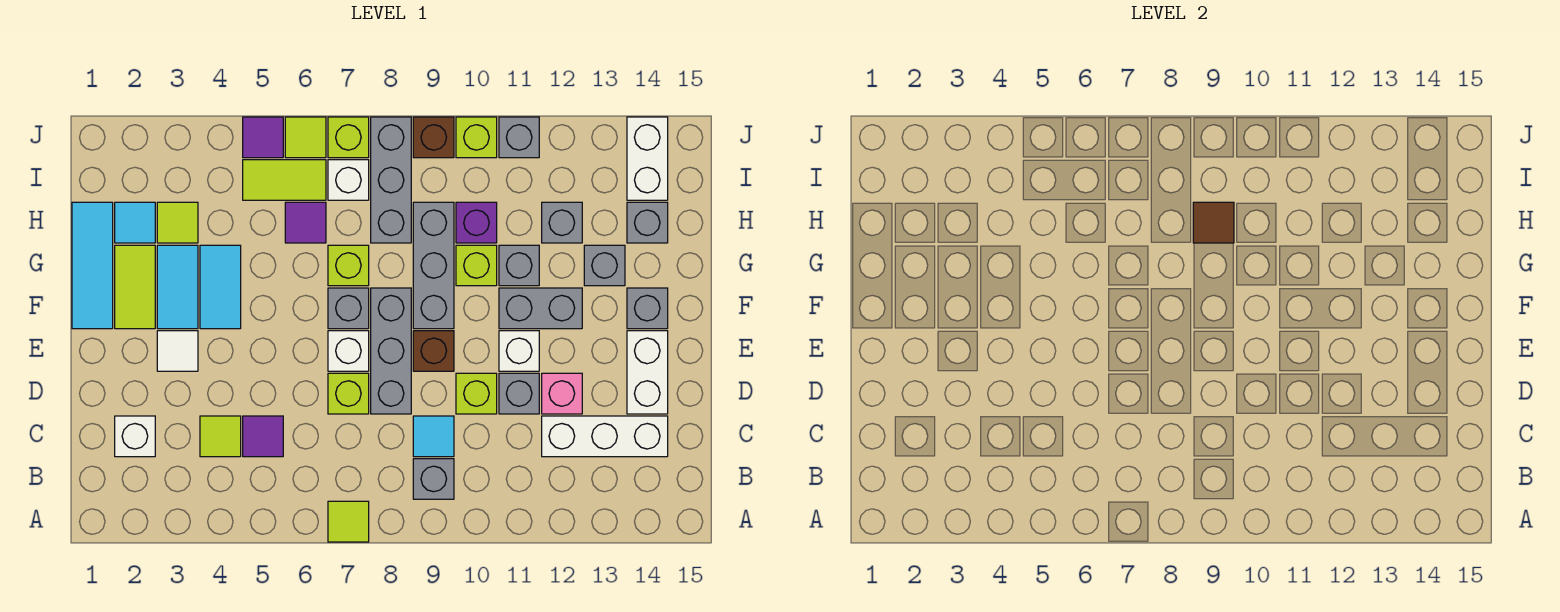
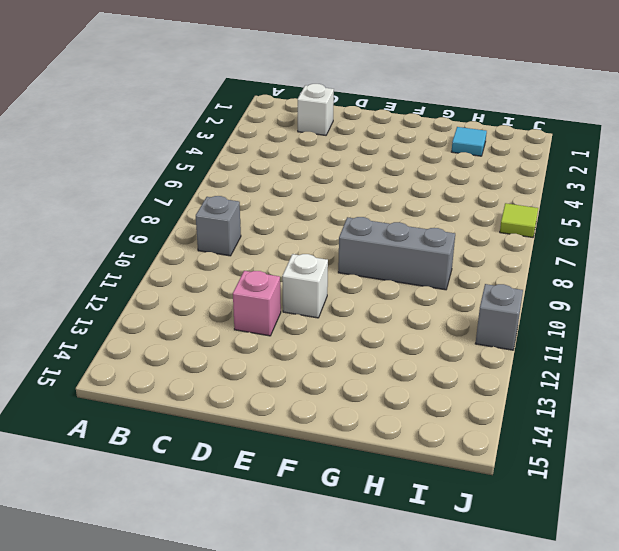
none -> lime 1x1 tile [328,501,369,542]
none -> lime 1x1 tile [200,416,241,457]
none -> purple 1x1 tile [243,416,283,457]
none -> cyan 1x1 tile [413,416,454,457]

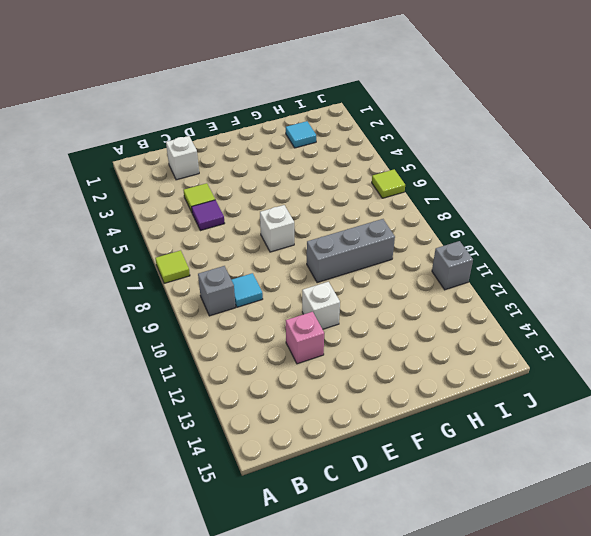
none -> white 1x3 brick [542,416,668,457]
none -> lime 1x1 brick [328,373,369,414]
none -> grey 1x3 brick [371,288,411,414]
none -> lime 1x1 brick [456,373,497,414]

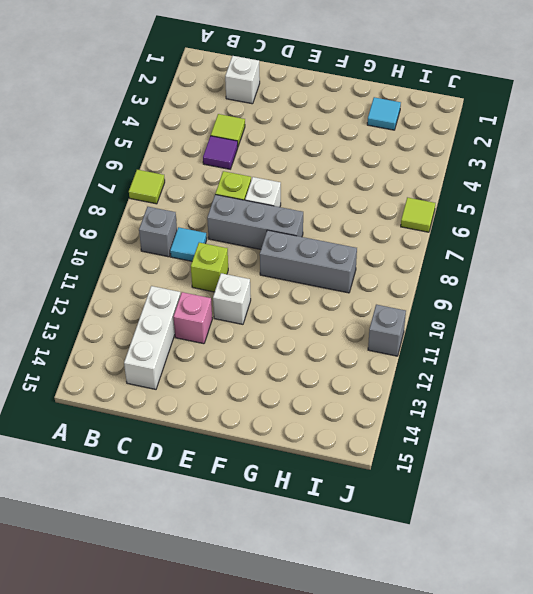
none -> grey 1x1 brick [499,373,539,414]
none -> white 1x2 brick [627,331,668,414]
none -> white 1x1 tile [157,331,198,371]
none -> brown 1x1 brick [413,331,454,371]

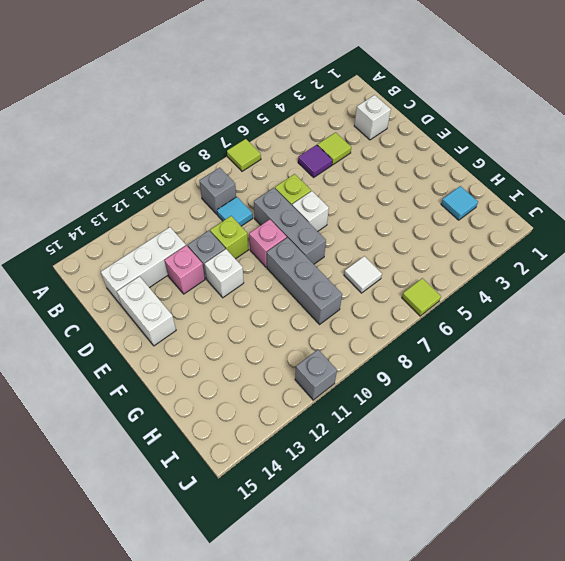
pink 1x1 brick [249,219,287,267] -> brown 1x1 brick [413,331,454,371]
white 1x1 tile [344,256,382,293] -> white 1x1 tile moved to [157,331,198,371]
none -> cyan 1x3 tile [72,202,113,329]
none -> lime 1x2 tile [115,245,155,329]
none -> cyan 1x2 tile [157,245,198,329]
none -> cyan 1x2 tile [200,245,241,329]

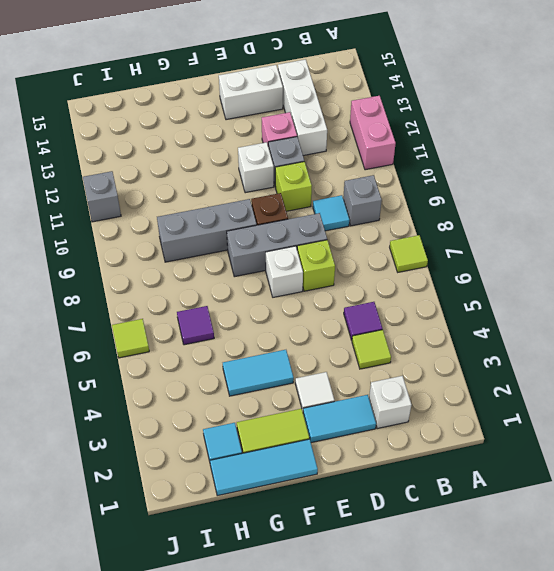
pink 1x2 brick [350,96,396,170] -> none
cyan 1x2 tile [303,395,376,443] -> cyan 1x2 tile moved to [157,245,198,329]
none -> grey 1x1 brick [328,288,369,329]
none -> grey 1x2 brick [499,288,582,329]
none -> grey 1x1 brick [627,288,668,329]
none -> lime 1x1 brick [328,245,369,286]

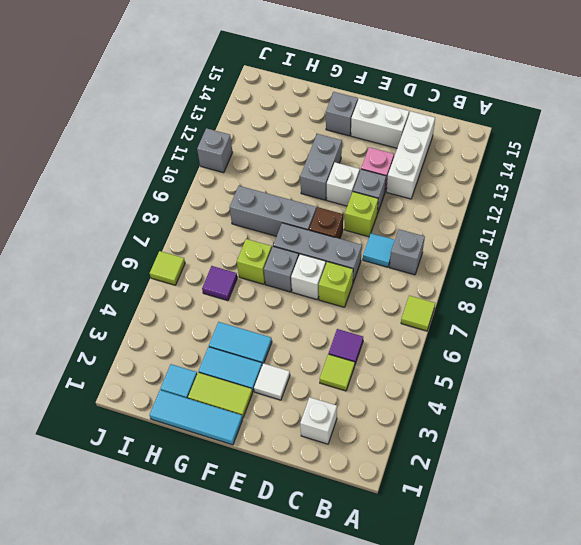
none -> lime 1x1 brick [456,245,497,286]
none -> grey 1x1 brick [499,245,539,286]
none -> grey 1x1 brick [584,245,625,286]
none -> lime 1x1 tile [157,202,198,243]

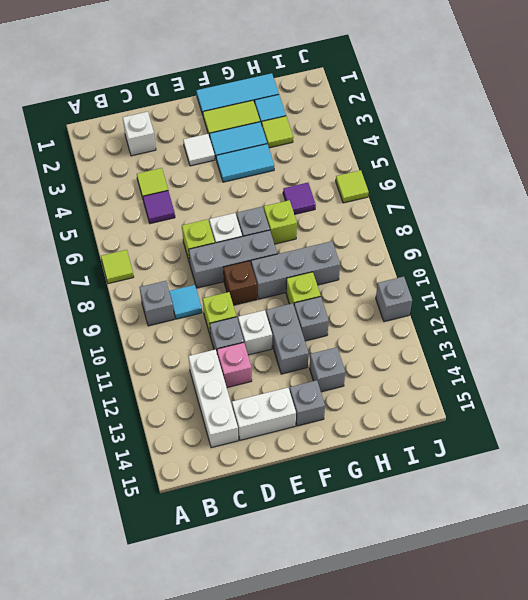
none -> grey 1x3 brick [371,117,411,243]
none -> purple 1x1 brick [456,202,497,243]
none -> grey 1x1 brick [542,202,582,243]
none -> grey 1x1 brick [627,202,668,243]

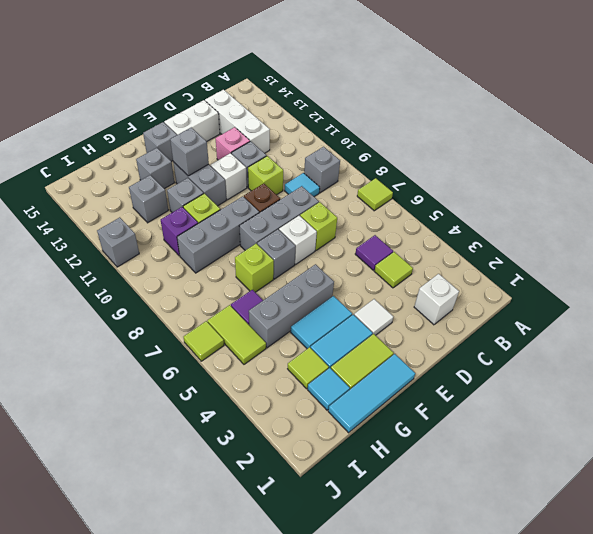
grey 1x3 brick [249,264,334,348] -> grey 1x3 brick moved to [371,117,411,243]
grey 1x1 brick [170,128,209,176] -> grey 1x1 brick moved to [627,202,668,243]
none -> white 1x1 brick [328,160,369,200]
none -> white 1x2 brick [627,117,668,200]
none -> purple 1x1 tile [243,117,283,158]
none -> lime 1x1 brick [328,117,369,158]

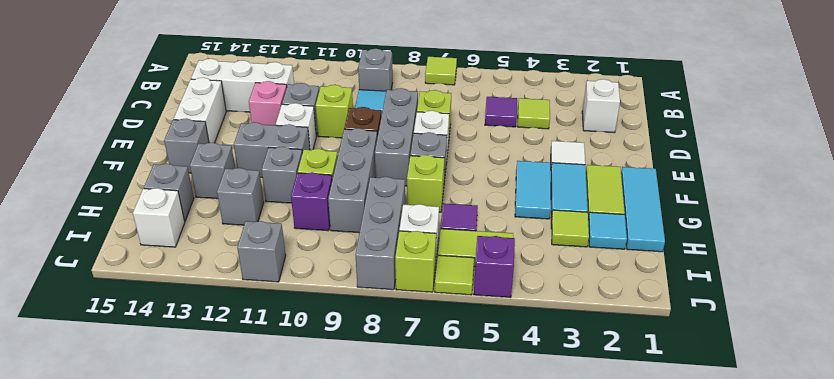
white 1x1 brick [133,188,185,247] -> white 1x2 brick [627,117,668,200]
purple 1x1 brick [474,236,515,297] -> purple 1x1 tile [243,117,283,158]
none -> brown 1x1 brick [413,117,454,158]
none -> lime 1x1 brick [456,117,497,158]
none -> brown 1x1 tile [1193,202,1234,243]

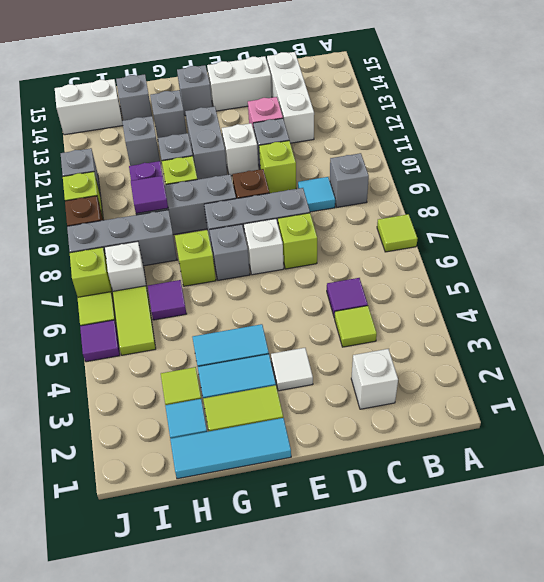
purple 1x1 tile [131,176,168,214] -> brown 1x1 tile [1193,202,1234,243]

